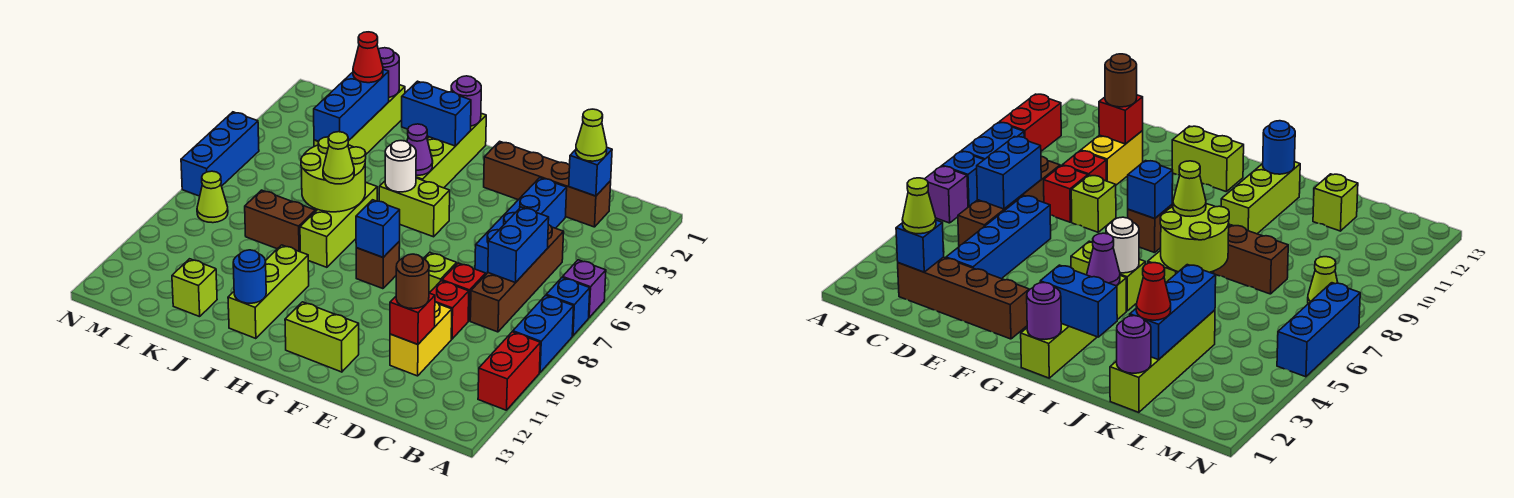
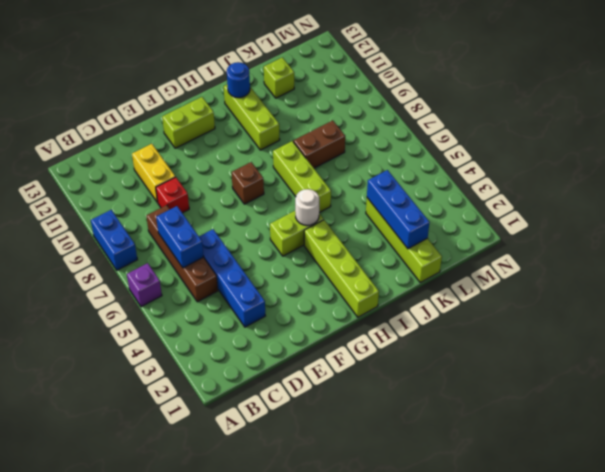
none -> blue 1x1 brick [546,278,590,336]
none -> red 1x2 brick [478,332,540,410]
none -> brown 1x4 brick [484,141,611,227]
none -> red 1x1 brick [442,263,486,321]

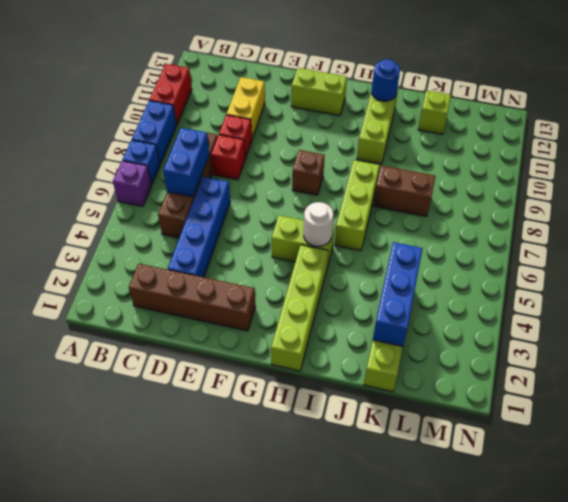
none -> lime 1x1 brick [423,252,457,293]
none -> lime 1x1 cone [197,171,228,223]
none -> blue 1x3 brick [181,112,259,196]
none -> blue 1x1 brick [569,148,612,196]

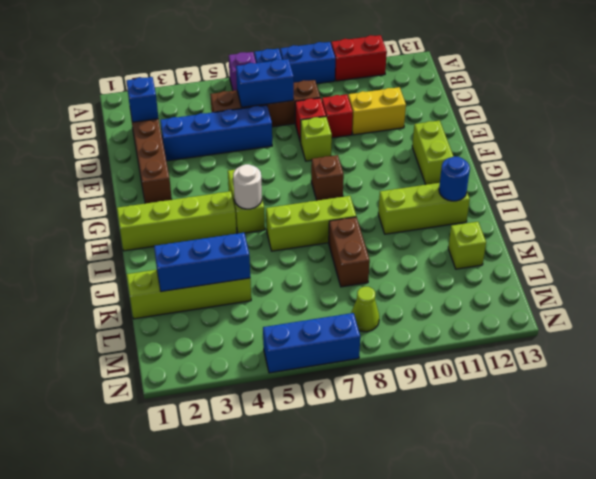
none -> red 1x1 brick [390,293,435,344]
none -> blue 1x1 brick [356,200,400,257]
none -> purple 1x1 round brick [451,76,481,126]
none -> blue 1x2 brick [402,81,471,146]

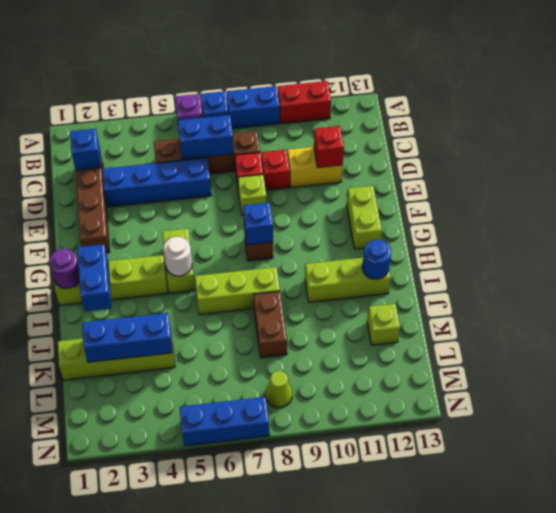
none -> purple 1x1 cone [407,124,433,175]
none -> lime 2x2 round brick [301,137,366,212]
none -> purple 1x1 round brick [378,48,399,97]
none -> lime 1x1 cone [576,109,607,161]

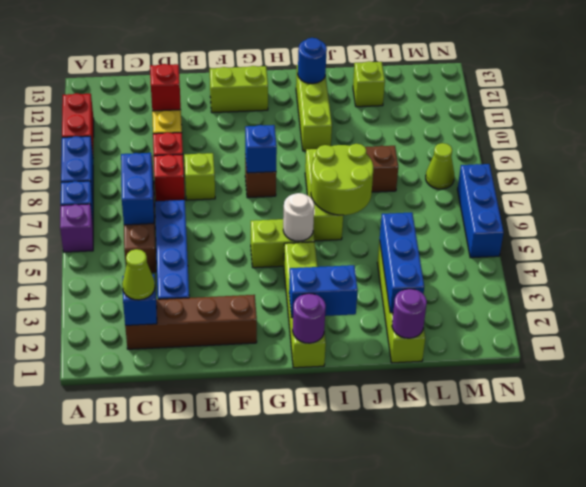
none -> purple 1x1 cone [407,124,433,175]
none -> brown 1x1 round brick [396,254,429,309]
none -> lime 1x1 cone [323,132,354,184]
none -> red 1x1 cone [353,32,383,83]

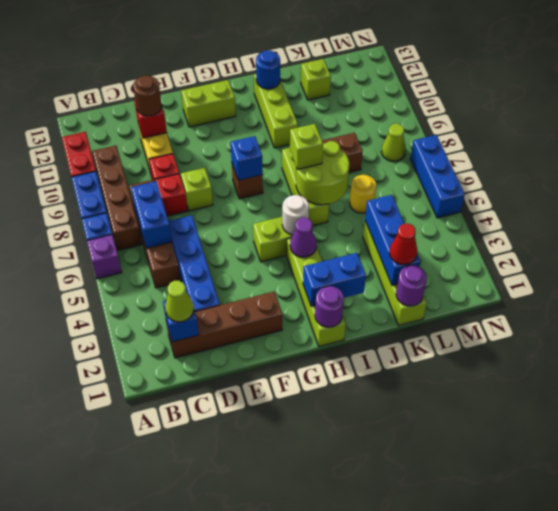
brown 1x4 brick [92,146,142,250] -> none
lime 1x1 brick [290,124,323,169] -> lime 1x1 cone [323,132,354,184]
yellow 1x1 round brick [350,175,376,213] -> none

